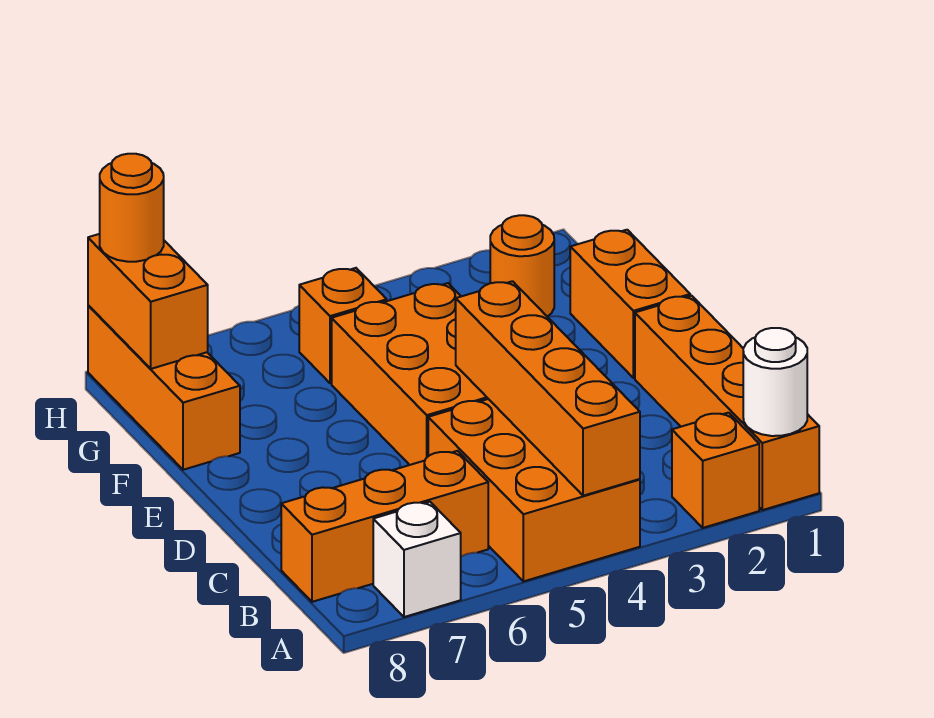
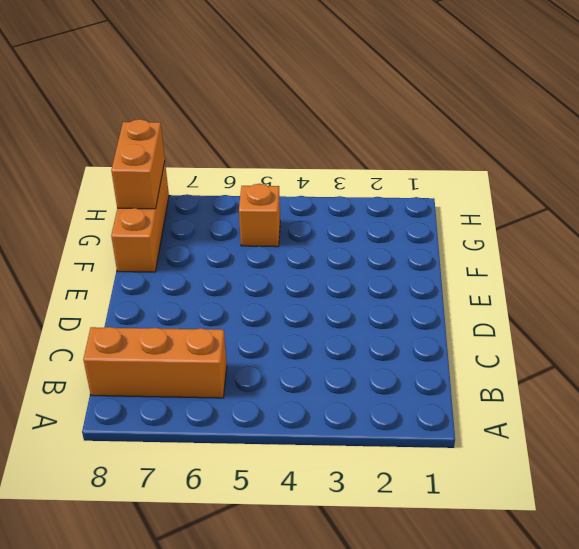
none -> orange 1x4 brick [635,296,819,510]
none -> orange 1x1 brick [672,413,759,528]
none -> orange 2x3 brick [428,399,640,581]

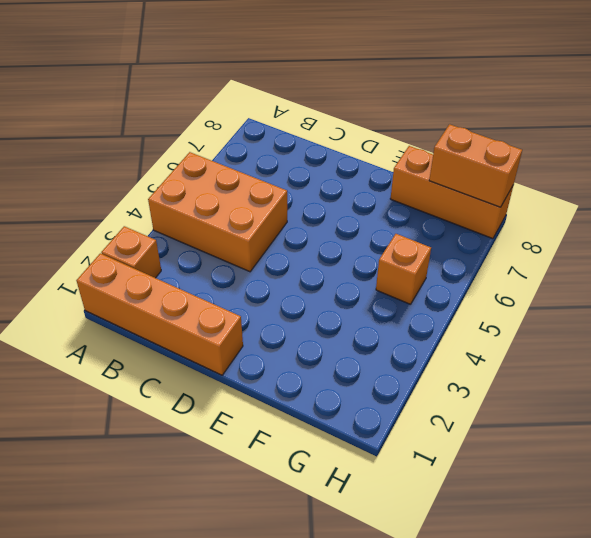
none -> white 1x1 brick [373,502,461,617]
none -> orange 1x3 brick [281,451,488,602]
none -> orange 2x3 brick [332,283,488,465]

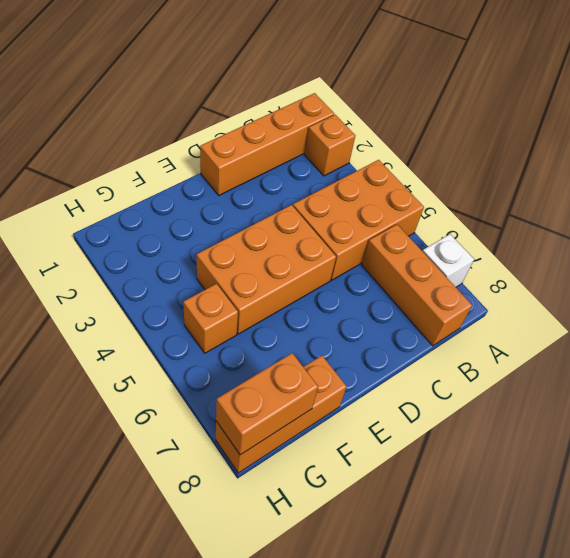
none -> orange 1x2 brick [570,230,690,378]
none -> orange 1x1 round brick [490,215,554,317]
none -> white 1x1 round brick [743,328,807,436]

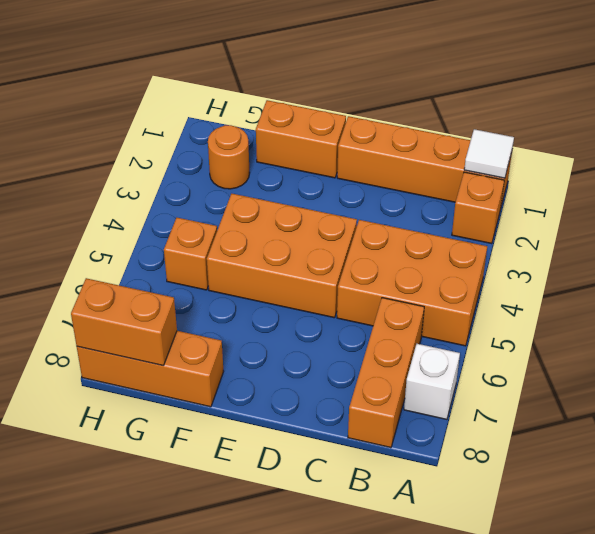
white 1x1 tile [464,129,514,178] -> white 1x1 round brick [743,328,807,436]
none -> orange 1x4 brick [456,281,640,496]
none -> orange 1x1 round brick [100,154,164,262]

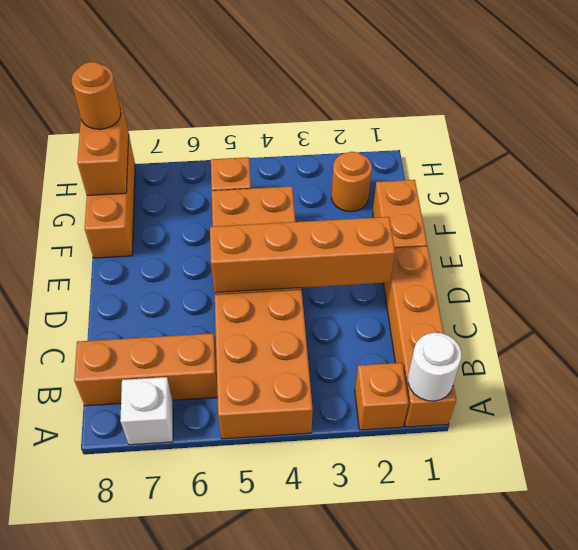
orange 1x4 brick [210,217,395,293] -> orange 1x4 brick turned to [456,281,640,496]

